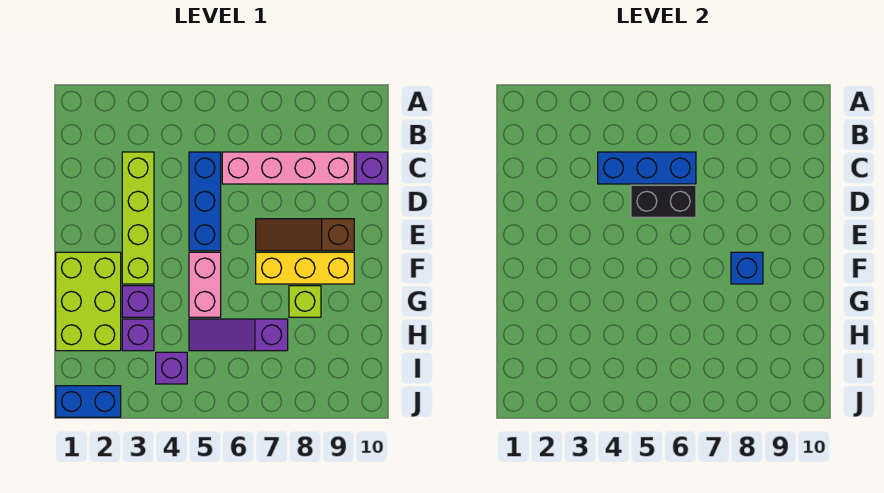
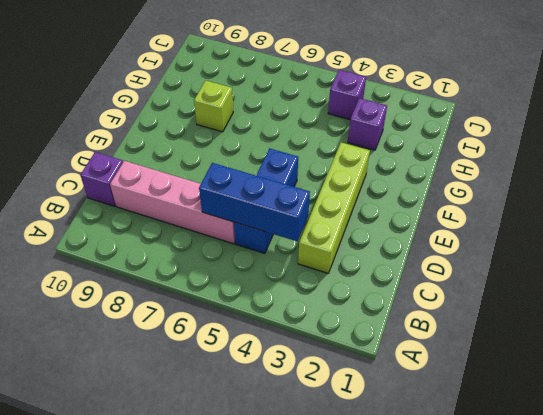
none -> brown 1x3 slope [256,219,354,251]
none -> lime 2x3 brick [56,252,121,351]
none -> pink 1x2 brick [189,252,221,317]

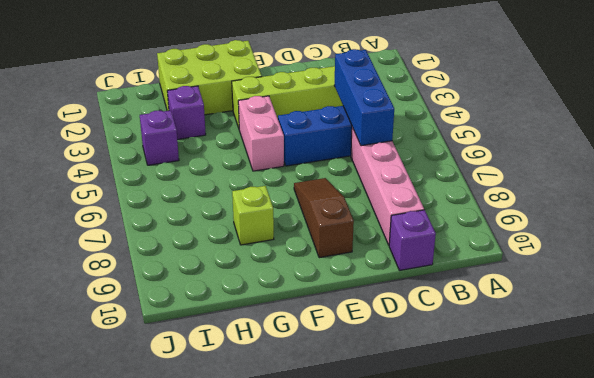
pink 1x2 brick [238,96,284,171] -> pink 1x2 brick turned to [189,252,221,317]
none -> yellow 1x3 brick [256,252,354,284]
none -> purple 1x1 brick [122,286,154,317]
none -> purple 1x3 slope [189,319,288,351]

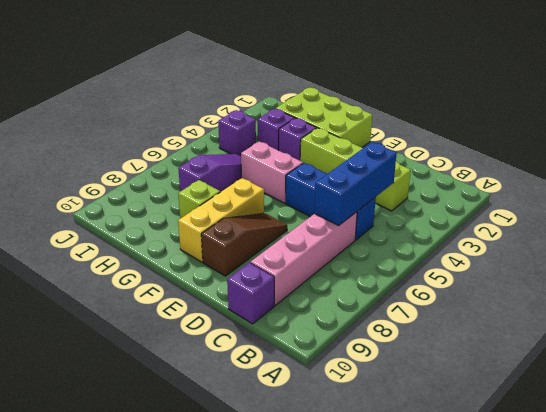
none -> blue 1x2 brick [56,386,121,417]
none -> black 1x2 brick [631,185,696,217]
none -> blue 1x1 brick [731,252,763,284]

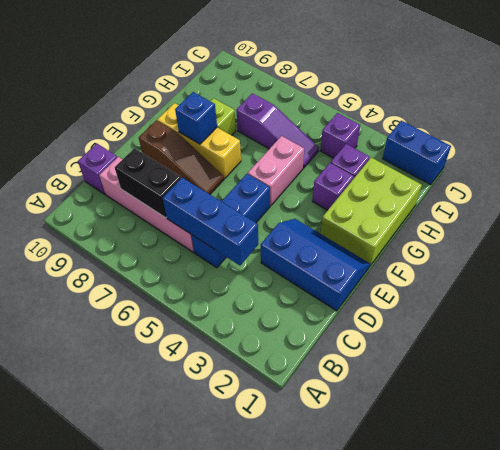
black 1x2 brick [115,148,181,218] -> black 1x2 brick moved to [631,185,696,217]
blue 2x3 slope [261,219,370,311] -> lime 1x4 brick [122,152,154,284]

